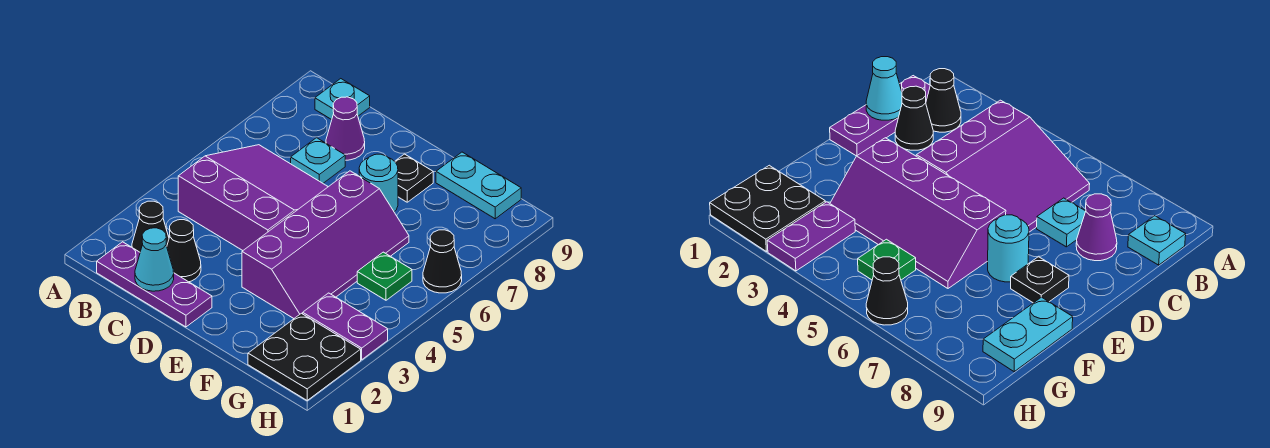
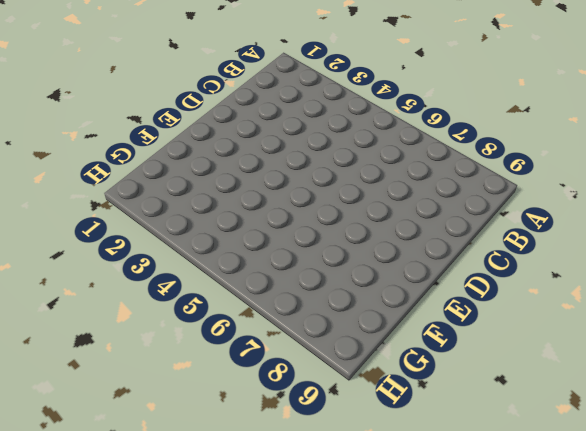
none -> purple 1x3 plate [97,242,212,327]
none -> black 1x1 cone [132,201,169,252]
none -> purple 3x3 slope [178,145,328,250]

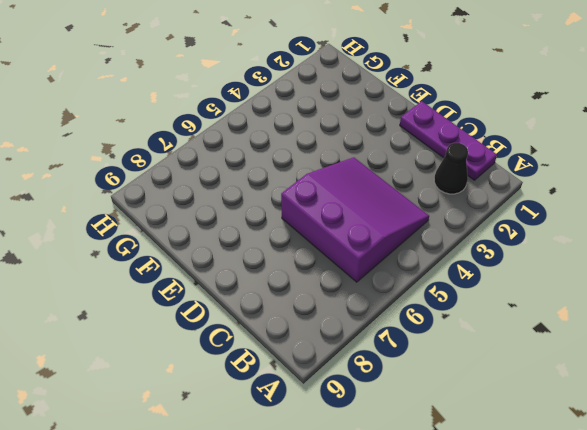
purple 3x3 slope [281,157,429,282] -> purple 3x3 slope turned to [178,145,328,250]
none -> cyan 1x1 plate [315,79,370,120]
none -> black 1x1 cone [167,220,201,282]
none -> cyan 1x1 plate [291,138,345,183]

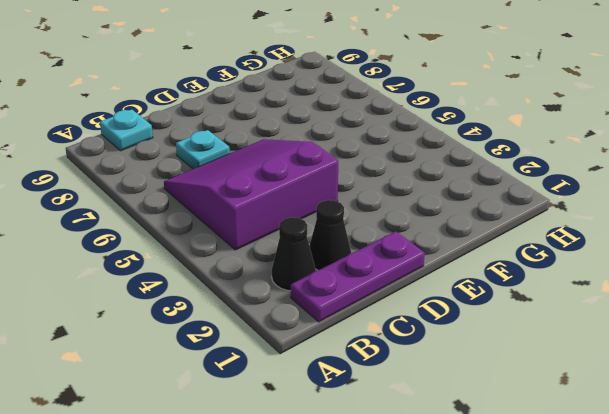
none -> purple 1x1 cone [326,97,365,160]
none -> purple 2x4 slope [242,171,409,318]
none -> cyan 1x1 round brick [359,154,398,212]

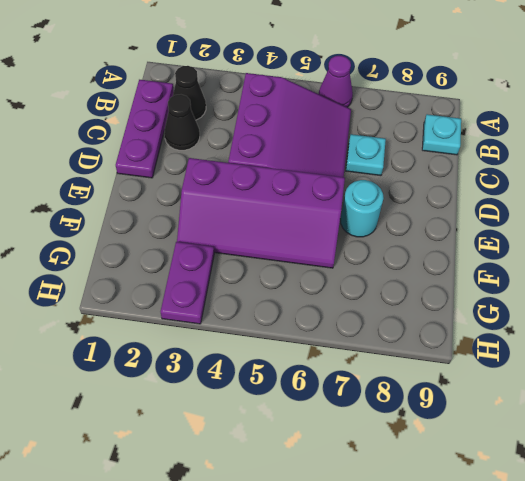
purple 1x1 cone [319,56,353,107] -> purple 1x1 cone moved to [326,97,365,160]
none -> black 1x1 plate [395,154,433,202]
none -> cyan 1x2 plate [436,152,521,219]
none -> black 2x2 plate [248,313,361,400]

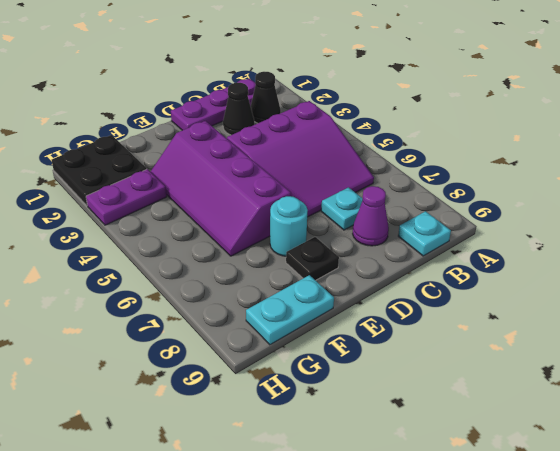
none -> green 1x1 plate [357,252,412,300]
none -> black 1x1 cone [423,230,462,293]
none -> cyan 1x1 cone [135,228,174,291]

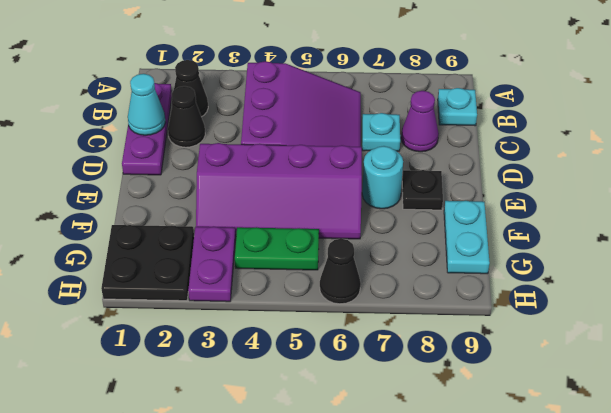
green 1x2 plate [235,227,319,270] -> green 1x1 plate [357,252,412,300]

